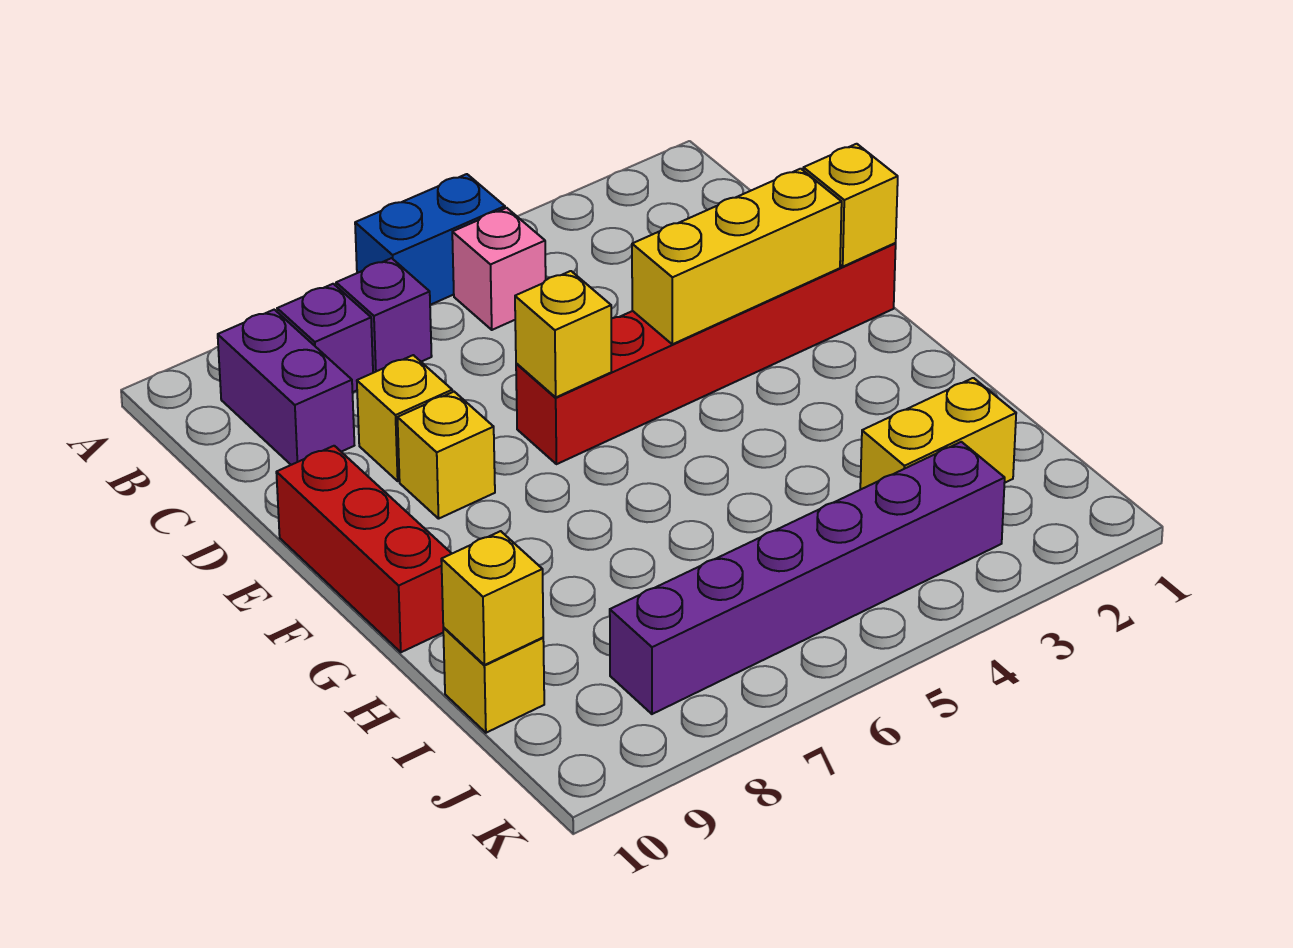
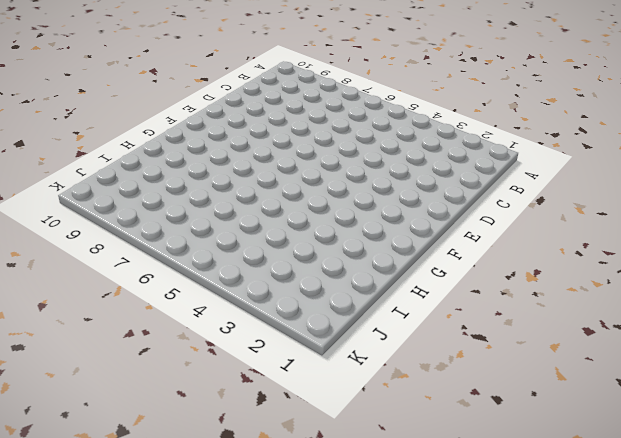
none -> blue 1x2 brick [355,174,505,305]
none -> pink 1x1 brick [452,208,546,330]
none -> purple 1x1 brick [336,258,432,373]

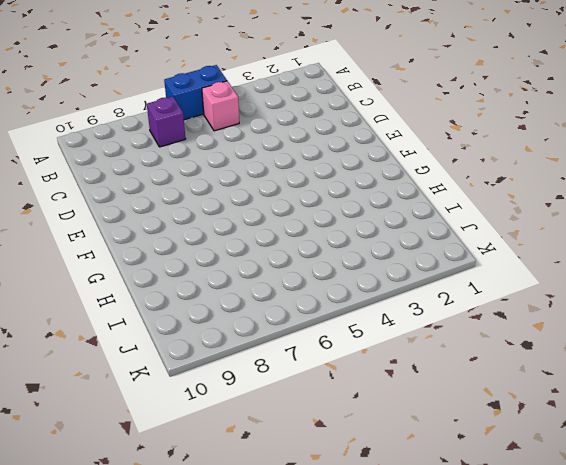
none -> purple 1x1 brick [277,284,373,392]
none -> purple 1x2 brick [218,310,354,465]
none -> yellow 1x1 brick [357,355,452,481]

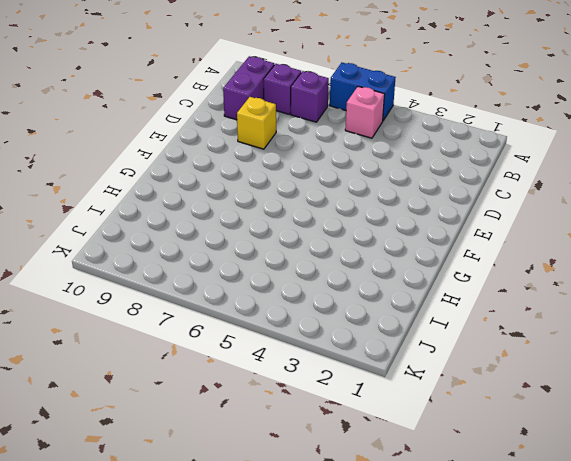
none -> red 1x6 brick [516,243,896,464]
none -> yellow 1x1 brick [397,392,495,519]
none -> red 1x3 brick [276,446,452,652]

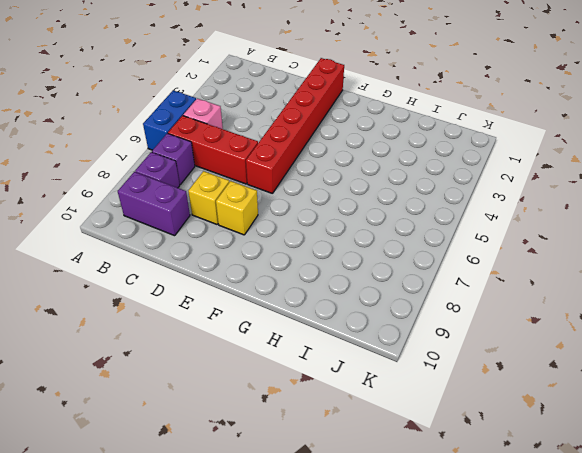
red 1x3 brick [168,116,258,184] -> red 1x3 brick moved to [276,446,452,652]
none -> yellow 1x2 brick [860,378,1016,490]
none -> yellow 1x1 brick [443,628,544,733]
none -> purple 1x6 brick [610,442,1005,714]

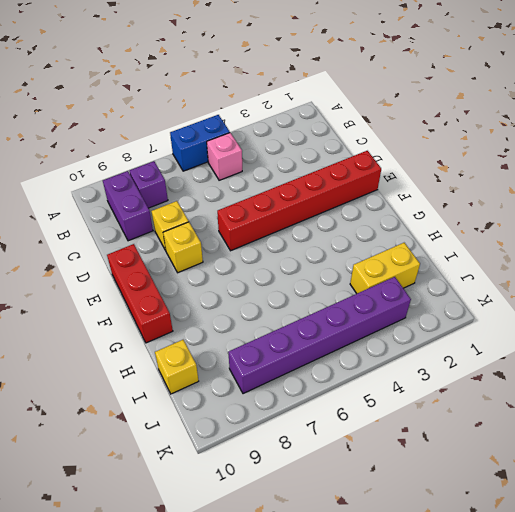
none -> purple 1x1 brick [336,258,432,373]
none -> yellow 1x1 brick [803,144,898,267]
none -> yellow 1x3 brick [632,169,842,344]

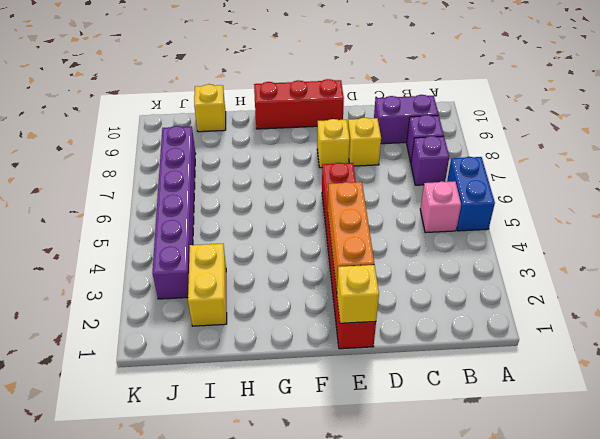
orange 1x3 brick [328,182,374,291] -> yellow 1x3 brick [632,169,842,344]
none -> yellow 1x1 brick [515,271,611,397]
none -> yellow 1x1 brick [441,531,543,665]

